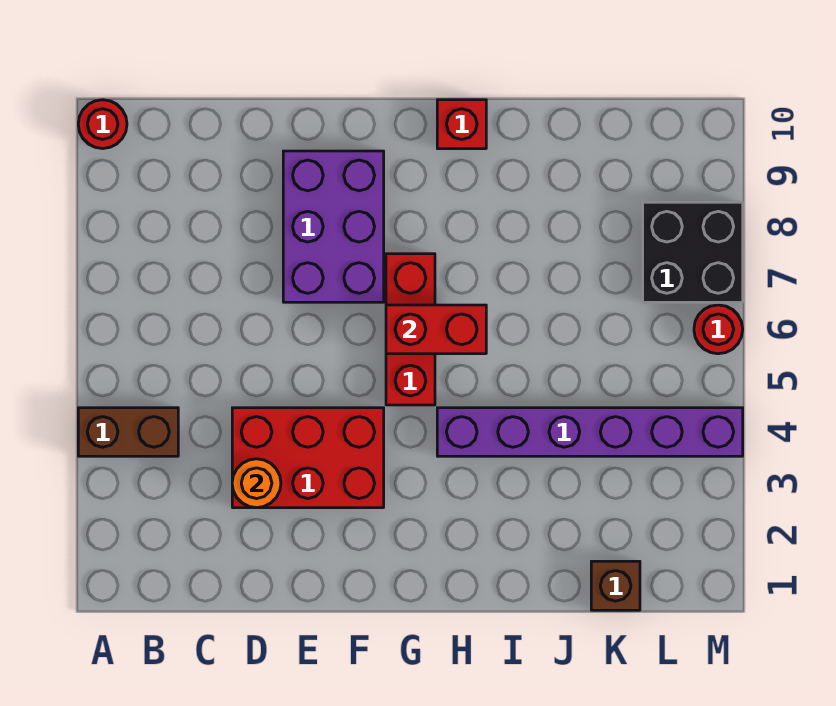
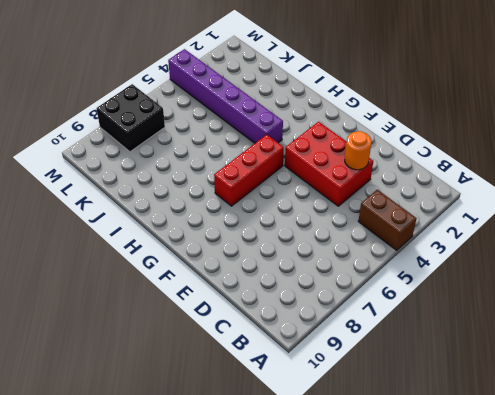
none -> red 1x1 round brick [78,100,127,149]
none -> purple 2x3 brick [283,151,384,302]
none -> red 1x1 brick [437,100,486,149]

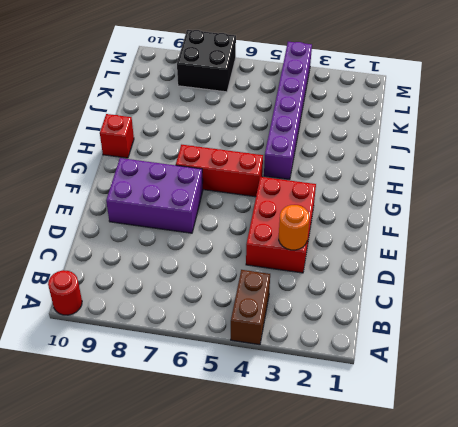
none -> brown 1x1 brick [591,561,640,610]
none -> red 1x1 round brick [694,305,743,354]
none -> red 1x2 brick [386,305,486,354]

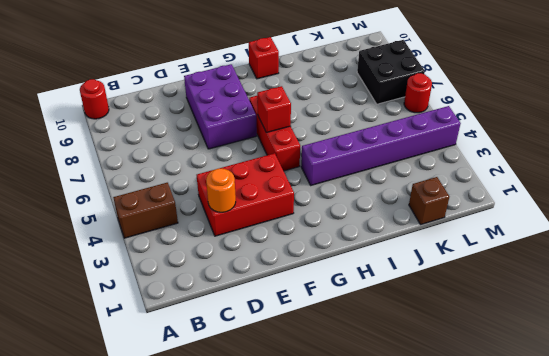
red 1x1 brick [257,86,291,133] -> red 1x2 brick [386,305,486,354]

